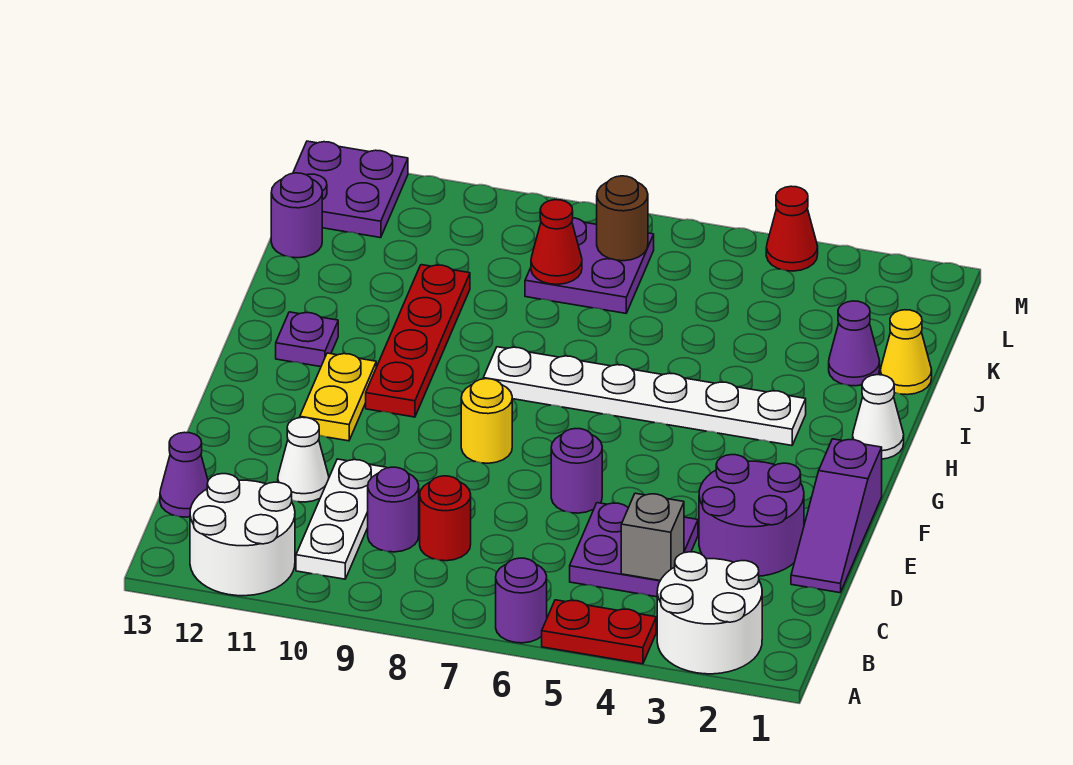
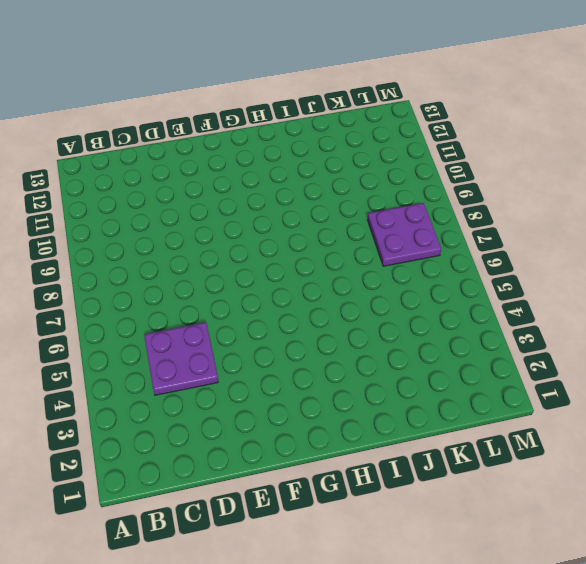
none -> white 2x2 round brick [657,552,762,674]
none -> red 1x2 plate [542,600,656,664]
none -> purple 1x1 round brick [496,558,547,643]

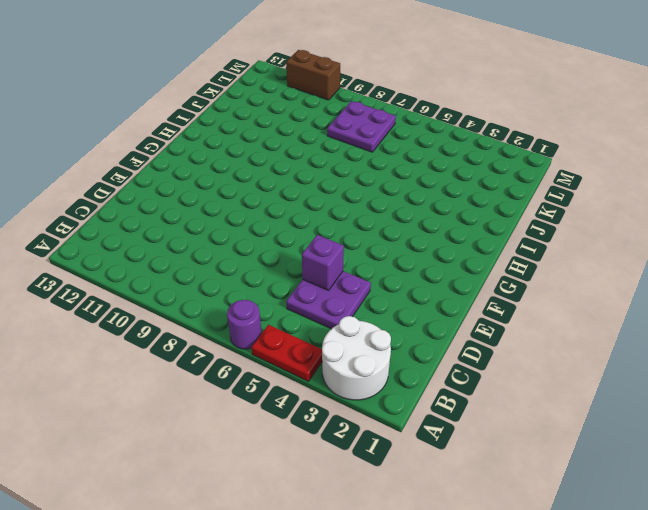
purple 1x1 brick [302,235,344,290] -> none
brown 1x2 brick [286,50,340,100] -> none
none -> white 2x2 round brick [190,474,295,596]
none -> white 1x3 plate [296,459,386,579]
none -> red 1x1 round brick [420,476,471,561]

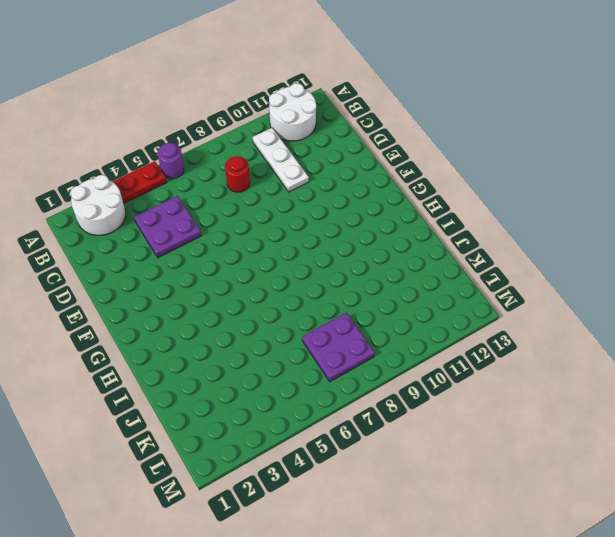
none -> purple 1x1 round brick [368,467,419,552]
none -> purple 1x1 cone [160,432,208,517]
none -> purple 1x3 slope [791,439,882,593]

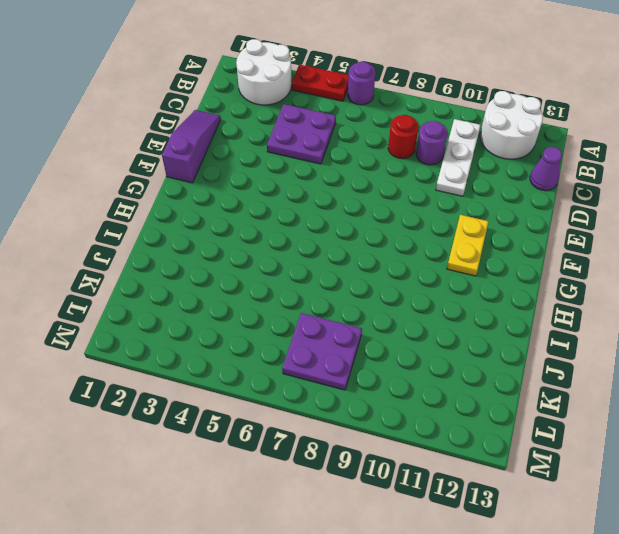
none -> purple 2x2 round brick [699,455,804,576]
none -> white 1x1 cone [278,417,329,502]
none -> purple 1x1 round brick [551,429,602,513]

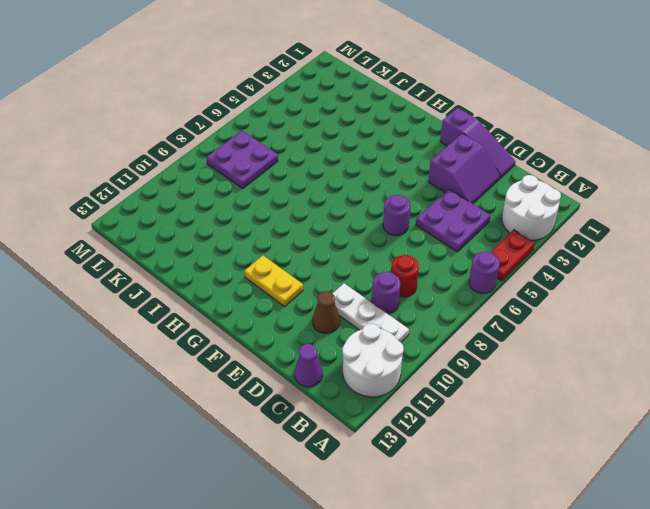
purple 2x2 slope [428,133,500,204] -> purple 2x2 round brick [699,455,804,576]
brown 1x1 cone [312,291,340,333] -> white 1x1 cone [278,417,329,502]
none -> yellow 1x1 round brick [461,379,512,463]
none -> red 1x4 plate [366,265,470,417]
none -> white 1x1 cone [853,375,904,459]

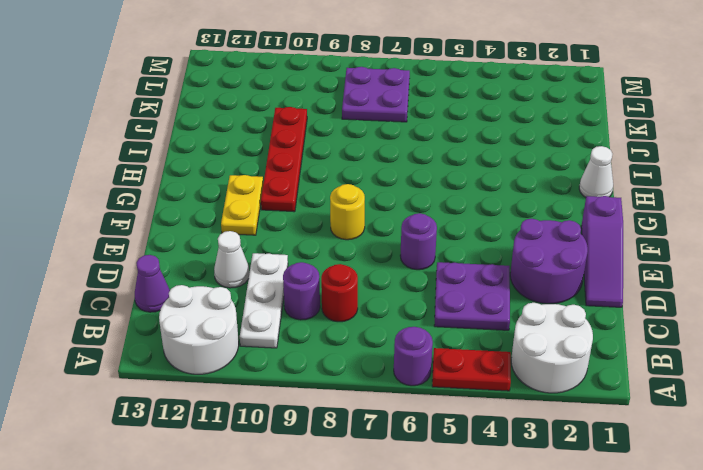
none -> white 1x6 plate [483,347,806,445]
none -> purple 1x1 plate [276,312,338,367]
none -> yellow 1x1 cone [880,310,932,395]

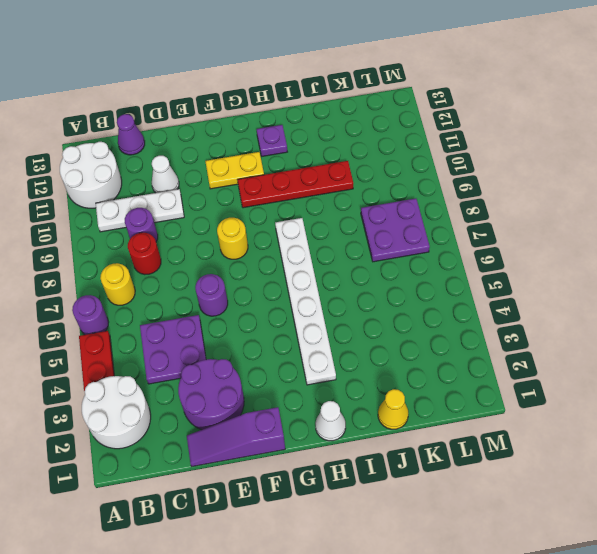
yellow 1x1 round brick [100,263,135,305] -> none
none -> purple 1x1 cone [829,301,880,386]
none -> purple 1x1 round brick [271,173,322,258]
none -> purple 2x2 plate [293,141,408,238]

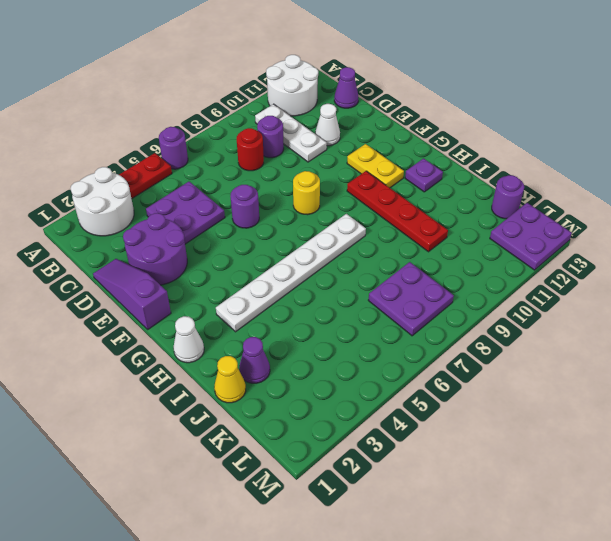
none -> red 1x1 cone [766,186,818,271]
none -> grey 1x1 brick [621,493,684,580]
none -> red 1x1 cone [531,200,582,284]

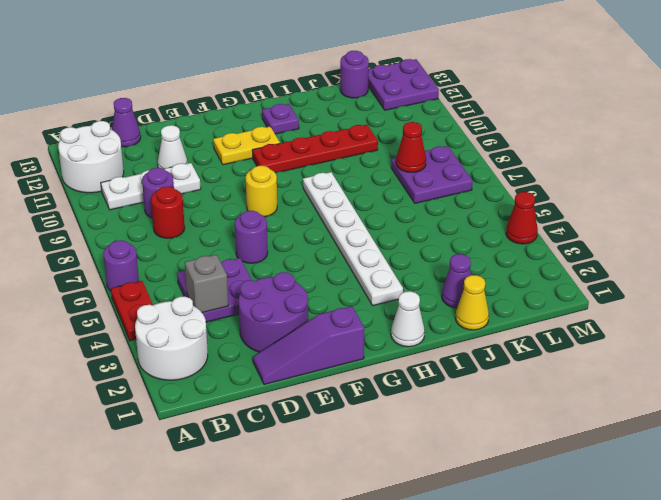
none -> brown 1x1 round brick [597,176,648,261]

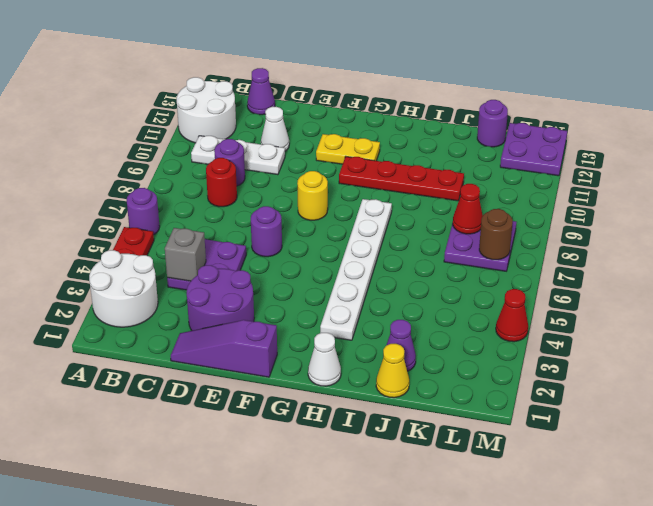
none -> purple 1x1 plate [276,312,338,367]

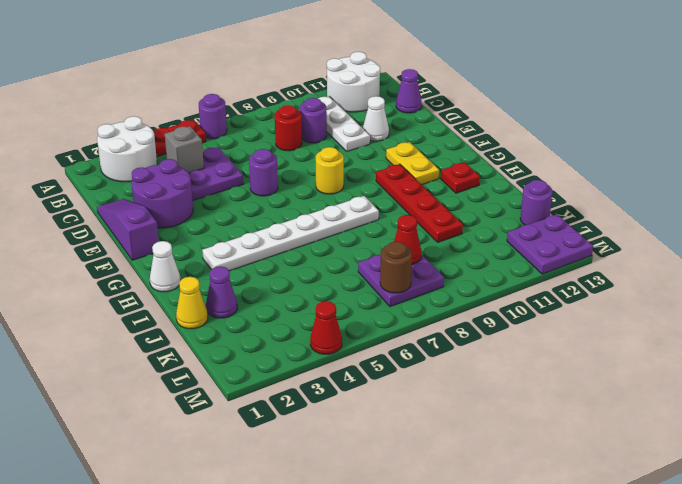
red 1x1 plate [441,162,480,193] -> purple 1x1 plate [276,312,338,367]

